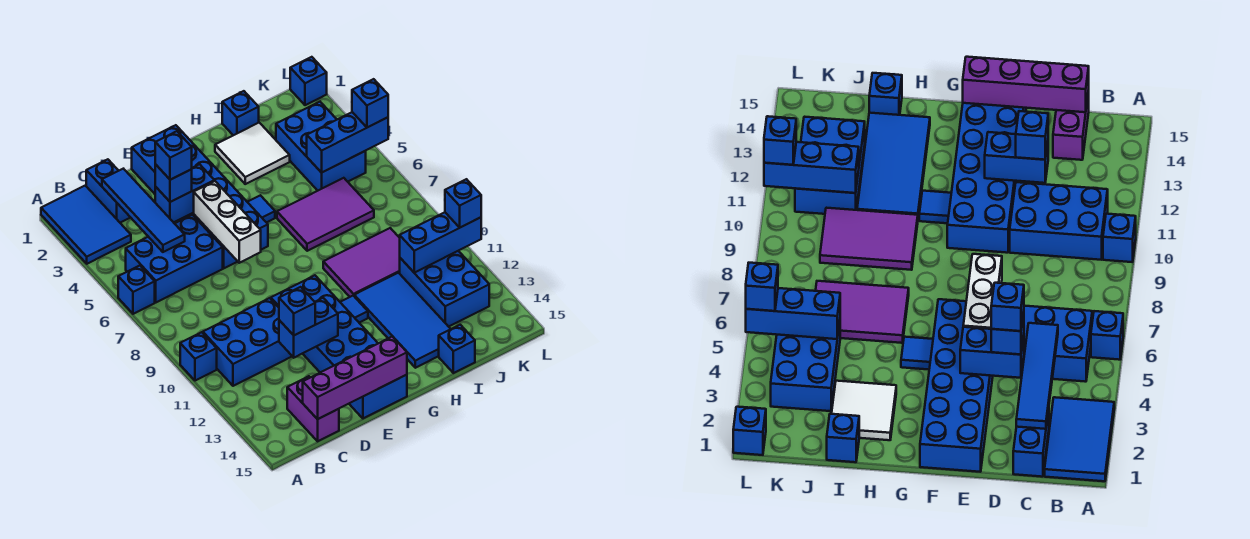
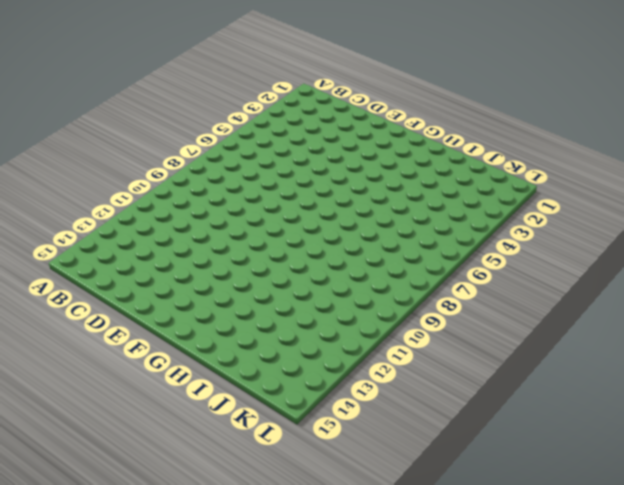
none -> blue 2x3 tile [41,186,131,264]
none -> blue 1x1 brick [118,266,155,314]
none -> blue 1x1 brick [180,332,217,381]
none -> blue 2x3 brick [126,215,223,302]

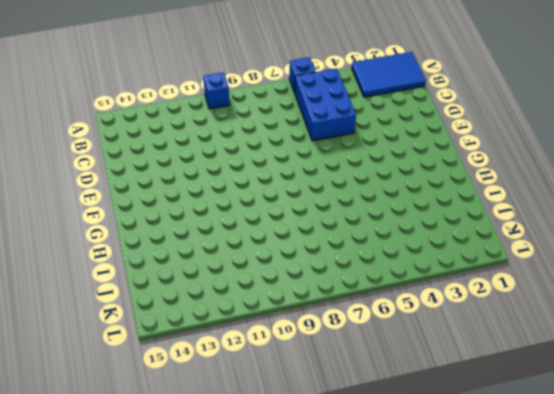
none -> blue 2x3 brick [203,298,292,386]
none -> blue 1x2 brick [86,159,131,223]
none -> purple 1x2 brick [287,376,339,441]
none -> blue 2x6 brick [132,125,268,268]

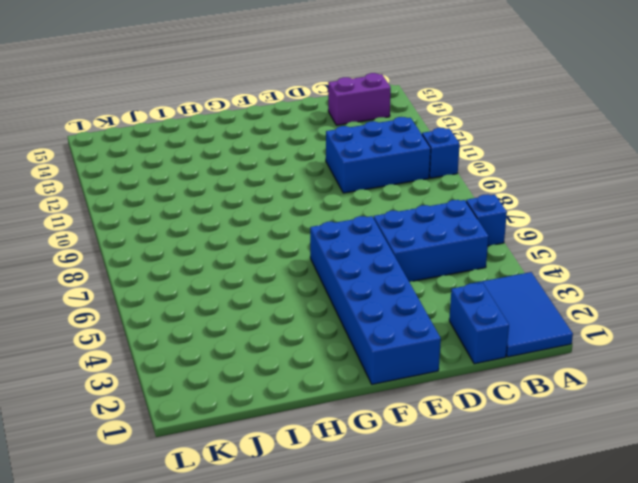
purple 1x2 brick [328,73,391,125] -> purple 1x2 brick turned to [287,376,339,441]
none -> blue 2x6 brick [271,275,407,418]
none -> blue 1x1 tile [248,195,275,223]
none -> blue 1x1 tile [340,296,368,323]
none -> white 2x2 tile [215,123,290,184]

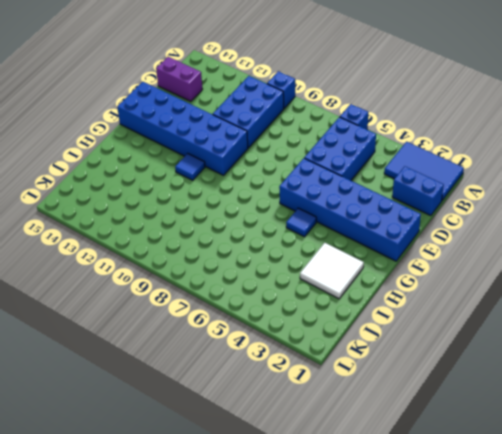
none -> purple 2x3 tile [277,178,374,251]
none -> purple 2x3 tile [323,228,400,297]
none -> blue 2x4 tile [354,273,450,368]
none -> blue 1x1 brick [222,91,259,135]

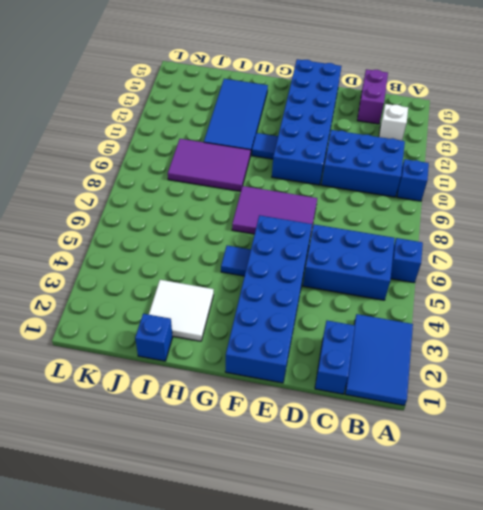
white 1x1 brick [379,104,408,141] -> none
purple 2x3 tile [232,186,317,237] -> purple 2x3 tile moved to [277,178,374,251]
none -> blue 1x1 brick [439,325,475,373]
none -> blue 2x3 brick [276,102,366,191]
none -> blue 2x3 brick [400,251,489,327]
none -> blue 1x1 brick [290,57,327,105]

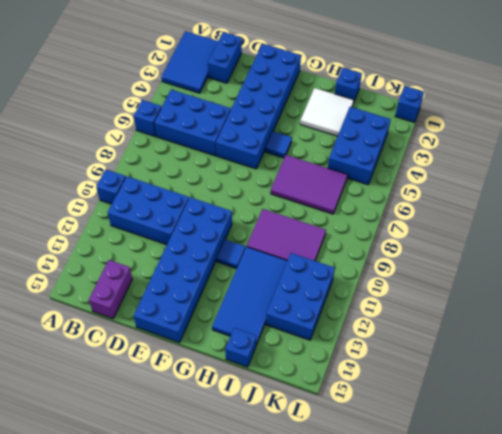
none -> blue 1x4 tile [102,169,185,252]
none -> purple 1x4 brick [303,337,407,419]
none -> blue 1x2 brick [155,164,214,222]
none -> blue 1x2 brick [279,298,338,358]

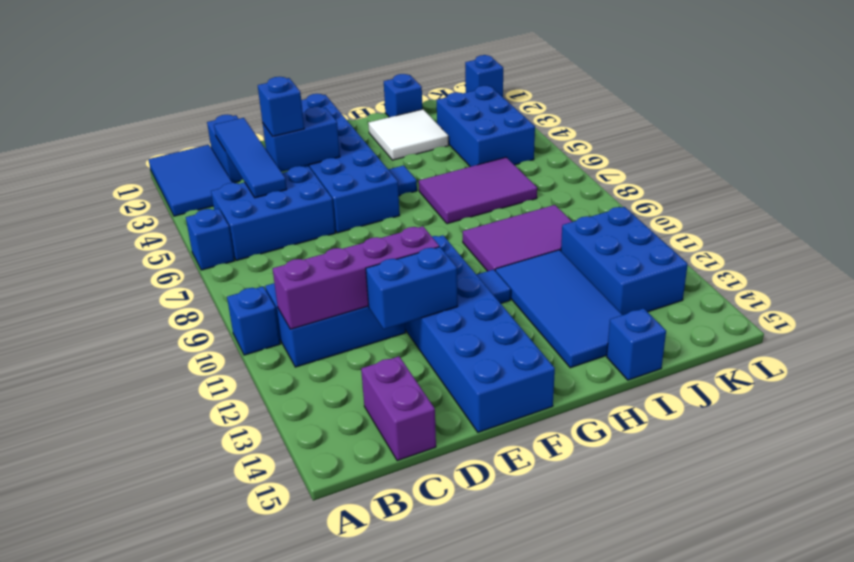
purple 1x4 brick [273,226,439,329] -> purple 1x4 brick moved to [303,337,407,419]
none -> white 1x3 brick [194,181,261,263]
none -> blue 1x3 brick [307,112,388,173]
none -> blue 1x3 brick [400,212,481,273]
none -> blue 1x1 brick [279,287,315,335]

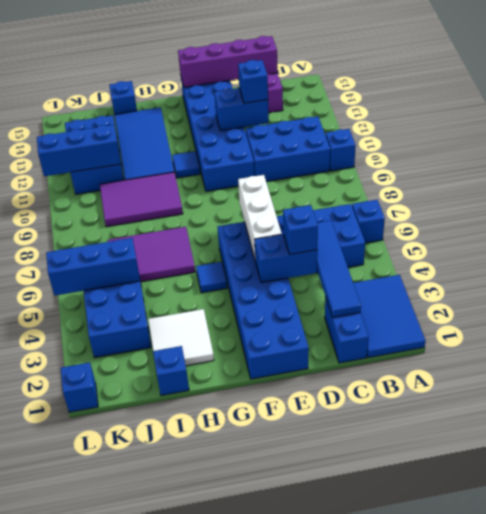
none -> blue 1x1 brick [352,79,388,127]
none -> blue 1x1 brick [445,179,481,227]
none -> blue 1x1 brick [155,131,192,180]

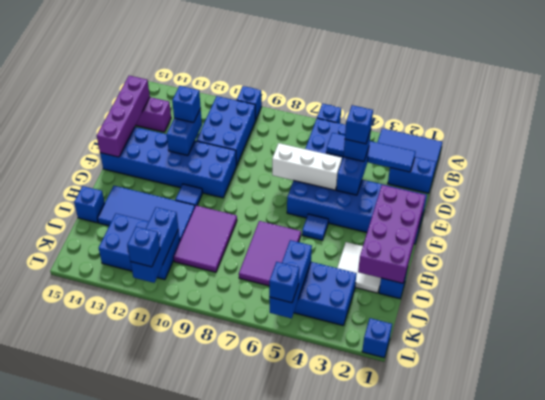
purple 2x4 brick [358,185,426,283] -> none

